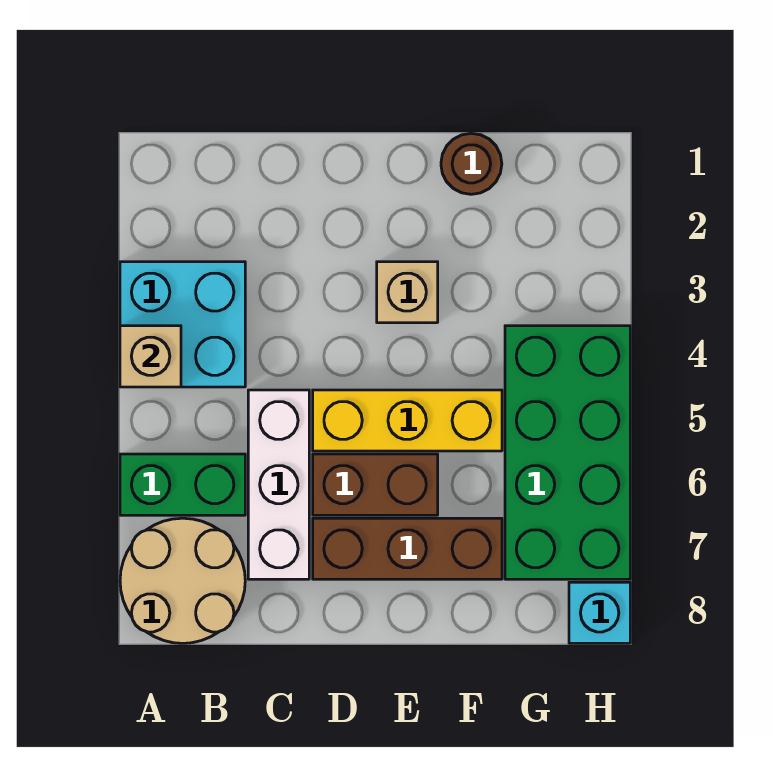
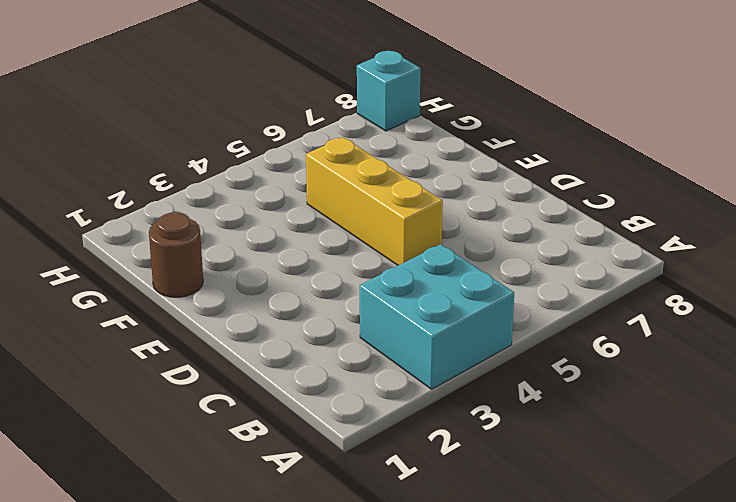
none -> green 1x2 brick [120,454,245,515]
none -> tan 2x2 round brick [120,518,245,643]
none -> white 1x3 brick [248,390,309,579]

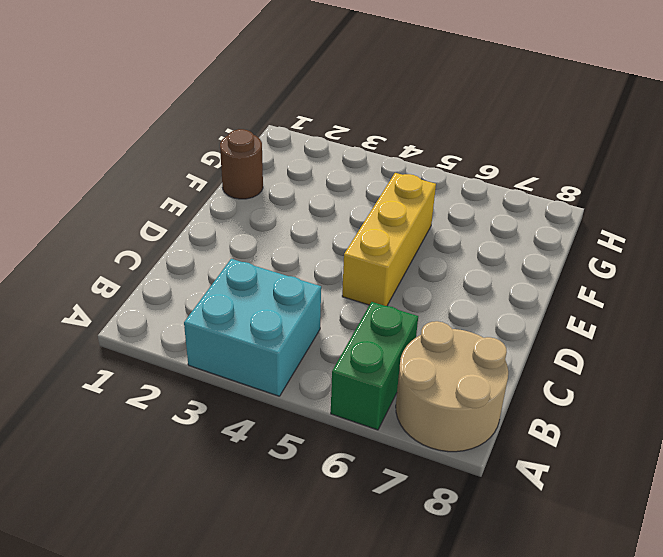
none -> white 1x3 brick [248,390,309,579]
none -> brown 1x2 brick [313,454,438,515]
none -> brown 1x3 brick [313,518,502,579]

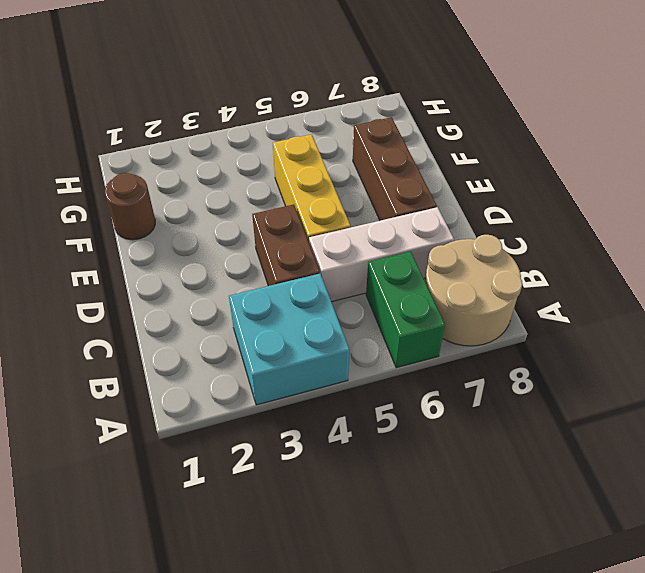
brown 1x2 brick [252,204,320,286] -> brown 1x2 brick moved to [313,454,438,515]
none -> tan 1x1 brick [377,262,438,323]
none -> green 2x4 brick [505,326,630,579]
none -> cyan 1x1 brick [569,582,630,643]

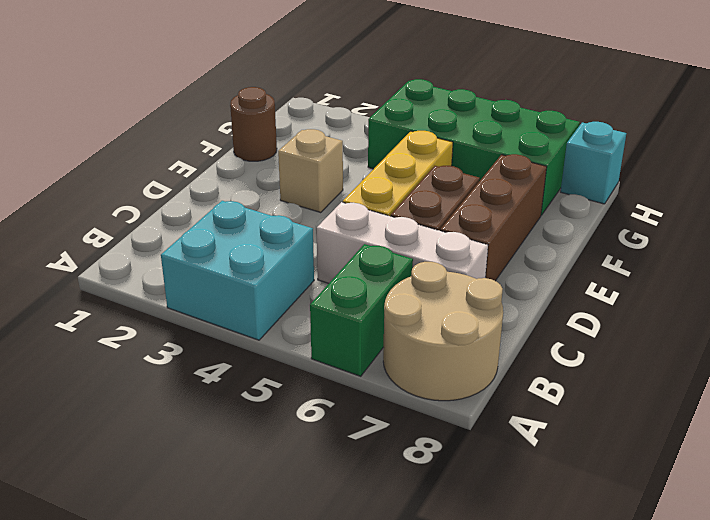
none -> tan 1x1 brick [120,326,181,387]

